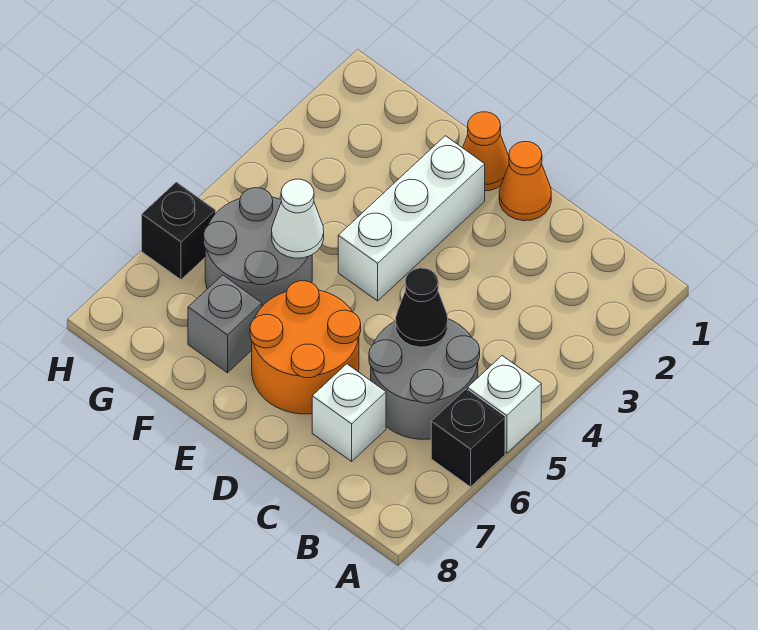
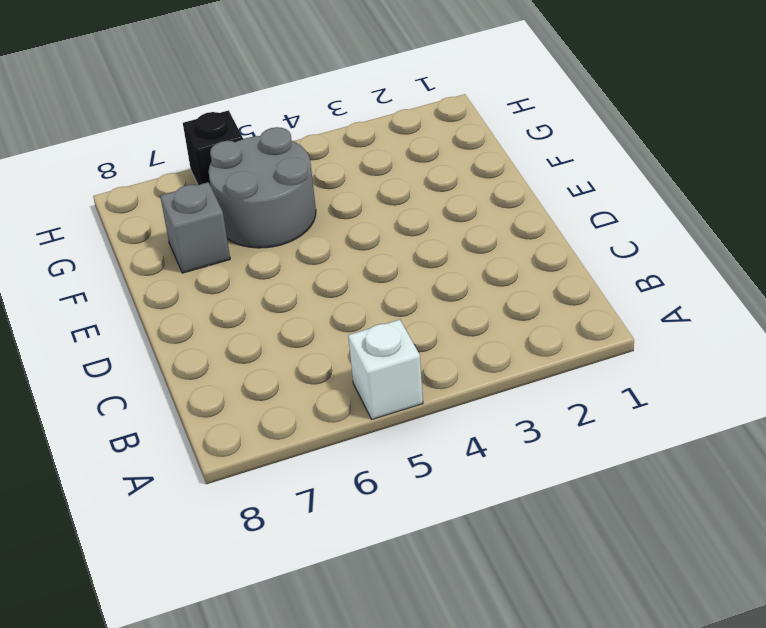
none -> black 1x1 brick [431,389,505,487]
none -> grey 2x2 round brick [369,319,480,439]
none -> white 1x1 brick [312,364,386,461]

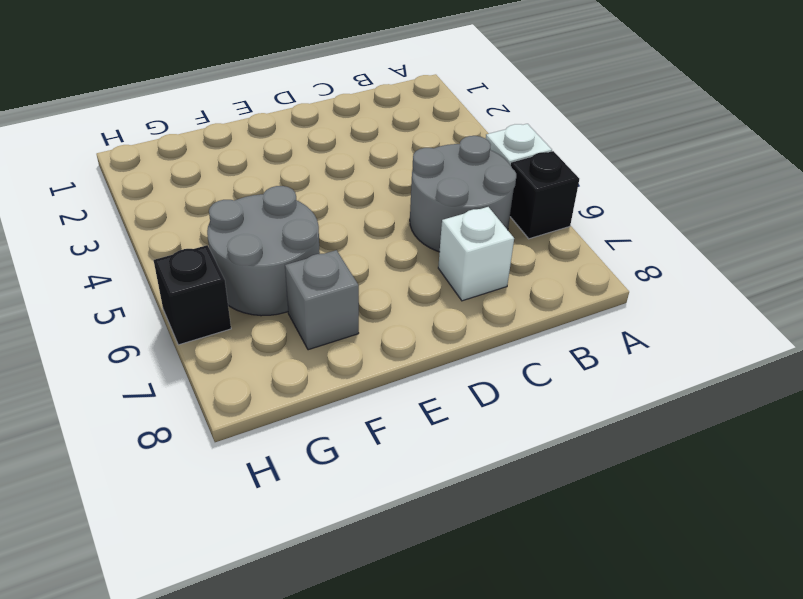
none -> orange 1x1 cone [499,142,551,221]
none -> orange 2x2 round brick [250,281,361,414]
none -> orange 1x1 cone [463,112,509,191]

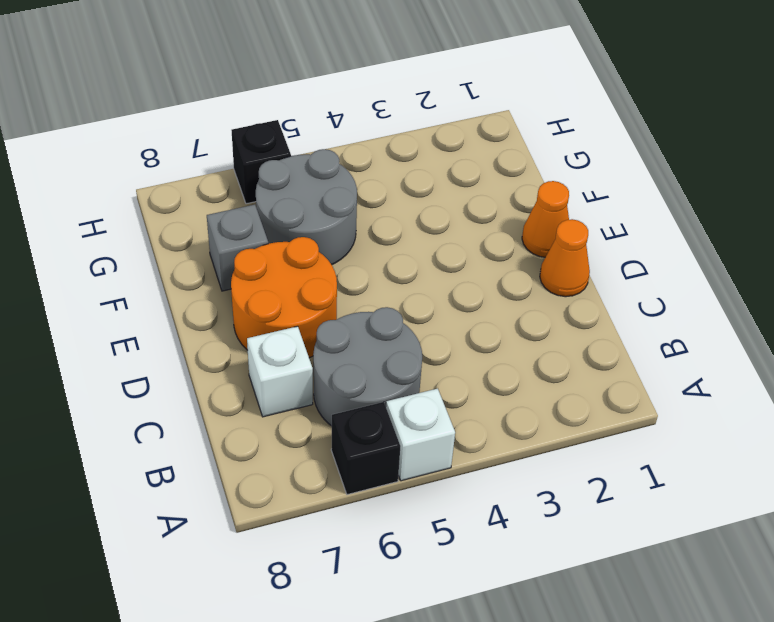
none -> white 1x3 brick [338,136,485,301]
none -> black 1x1 cone [396,268,448,347]
none -> white 1x1 cone [272,179,324,258]

